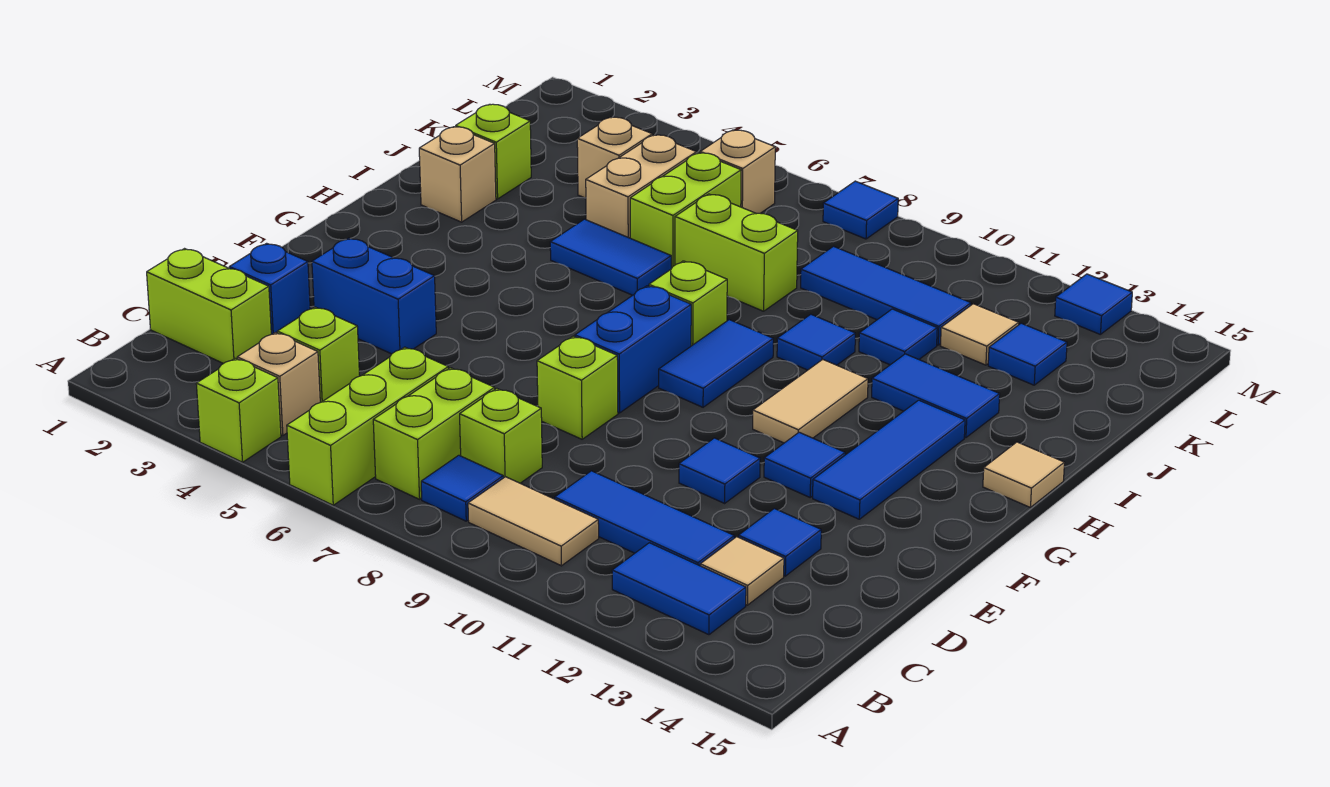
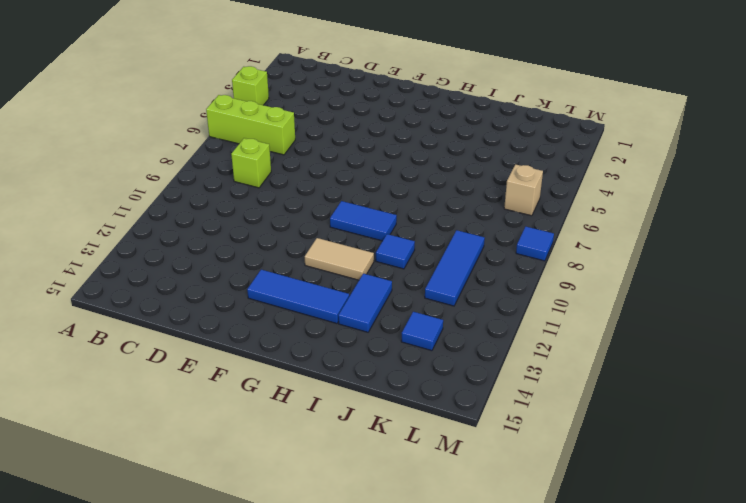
none -> tan 1x1 brick [237,332,320,435]
none -> lime 1x2 brick [373,368,495,499]
none -> blue 1x1 tile [421,455,503,521]
none -> tan 1x2 tile [468,477,599,566]

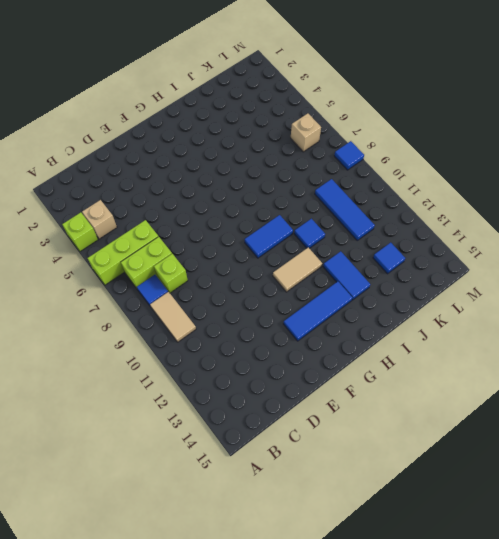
none -> blue 1x2 tile [612,543,746,635]
none -> lime 1x2 brick [147,249,271,364]
none -> lime 1x1 brick [277,307,360,402]
none -> blue 1x3 tile [555,471,734,566]

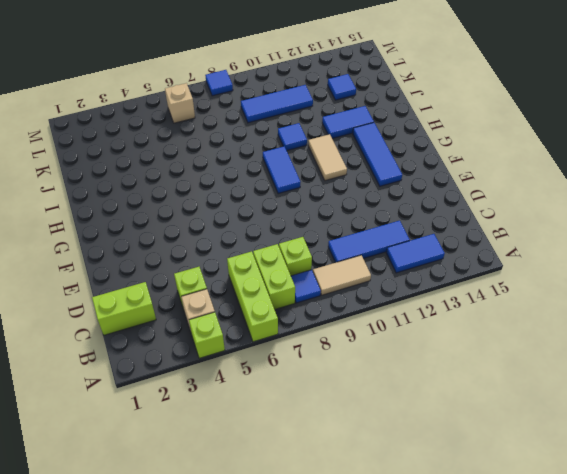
none -> tan 1x1 tile [700,537,784,605]
none -> blue 1x1 brick [229,243,310,334]
none -> blue 1x1 tile [738,509,821,576]
none -> blue 1x2 brick [312,238,436,354]

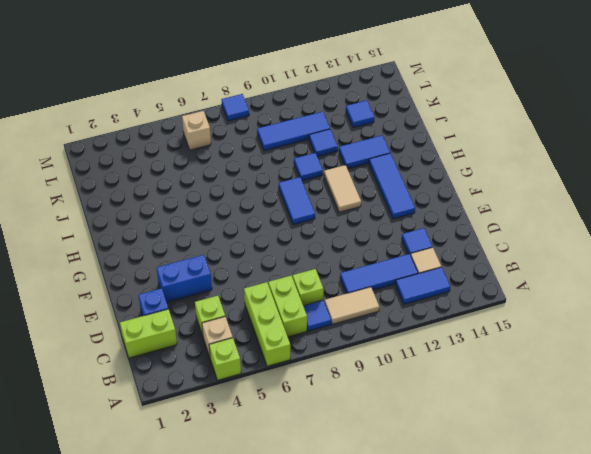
none -> lime 1x1 brick [537,336,618,439]
none -> blue 1x1 tile [679,438,760,503]
none -> blue 1x2 brick [575,286,691,413]
none -> blue 1x1 tile [764,432,845,497]

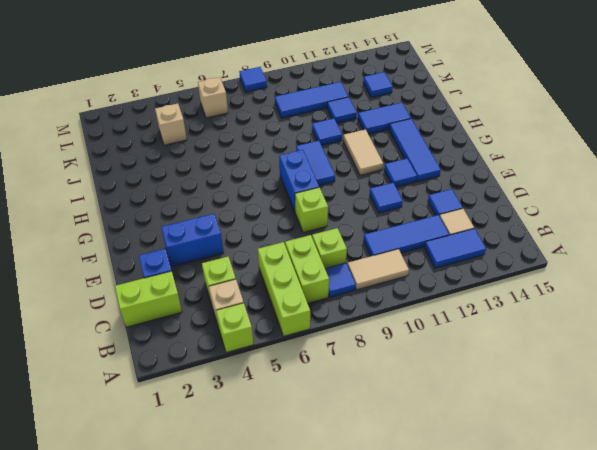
none -> lime 1x1 brick [649,261,727,346]
none -> tan 1x1 tile [983,442,1065,508]
none -> tan 1x1 brick [419,127,496,222]
none -> blue 1x2 tile [550,219,671,295]

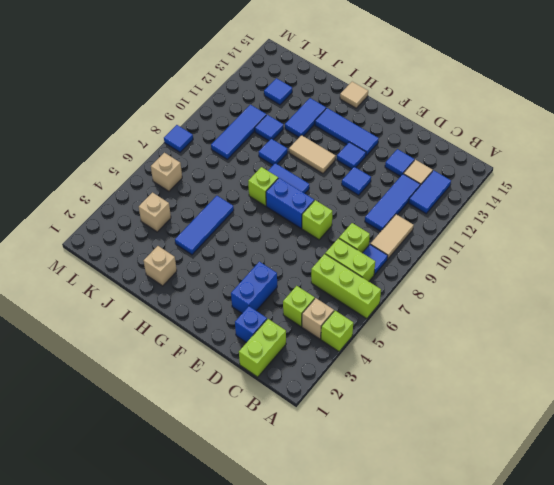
blue 1x3 tile [175,196,234,255] -> blue 1x2 tile [550,219,671,295]
none -> lime 1x1 brick [456,104,531,199]
none -> tan 1x2 brick [586,135,696,238]
none -> lime 1x2 brick [630,153,741,268]
none -> lime 1x2 brick [675,194,798,311]

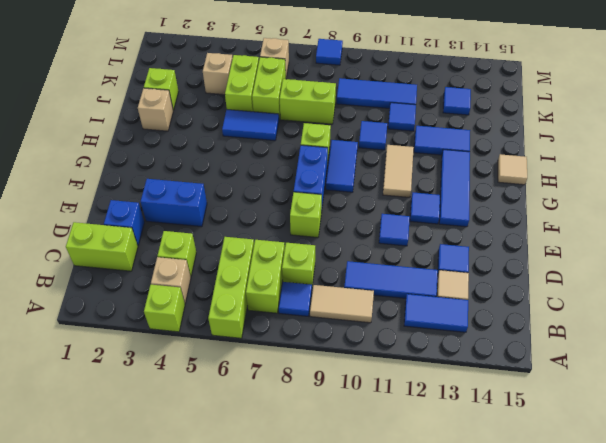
lime 1x2 brick [225,55,259,112] -> tan 1x2 brick [586,135,696,238]
none -> tan 1x1 tile [940,304,1019,365]
none -> blue 1x1 tile [1055,274,1132,334]

